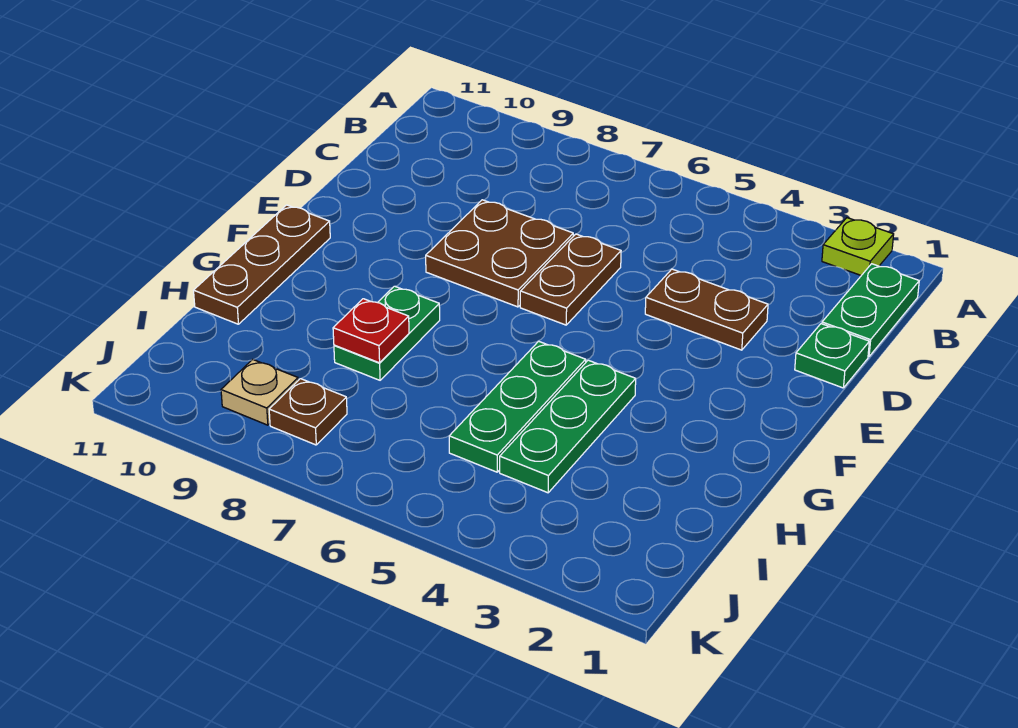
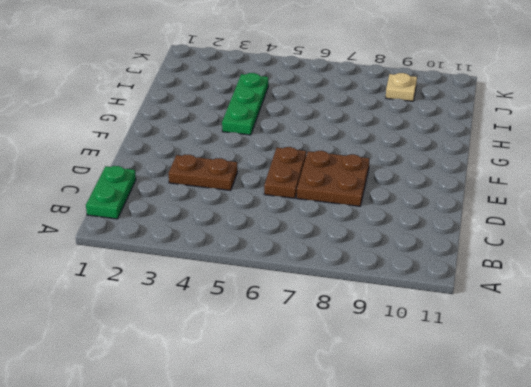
none -> lime 1x1 plate [822,218,894,275]
none -> green 1x1 plate [795,324,869,388]
none -> brown 1x3 plate [194,205,330,324]

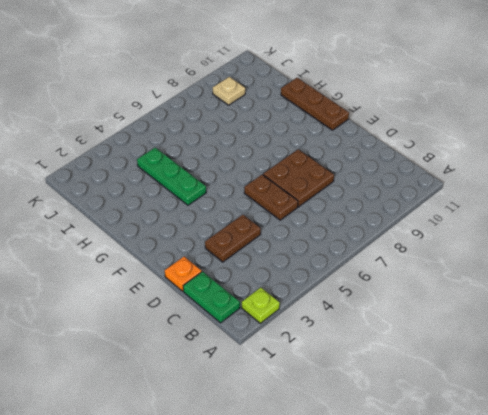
orange 1x1 plate [165,257,202,291] -> green 1x1 plate [795,324,869,388]
none -> green 1x3 plate [449,341,586,472]
none -> green 1x2 plate [334,286,440,380]
none -> brown 1x1 plate [269,379,347,445]

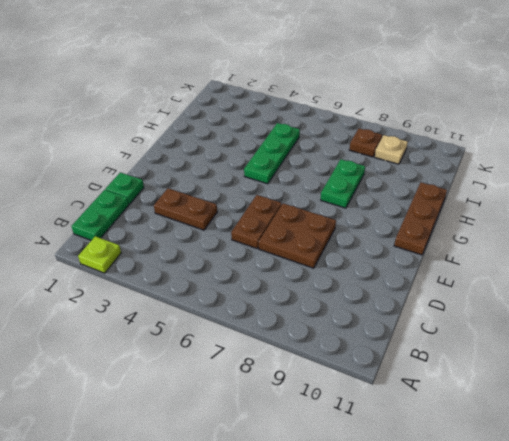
none -> green 1x3 plate [500,360,636,493]
none -> red 1x1 plate [333,299,409,363]

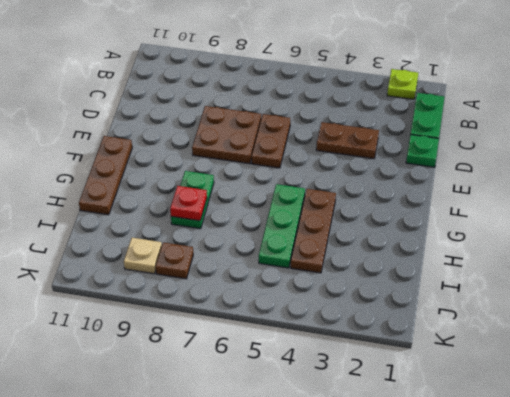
brown 1x3 plate [291,189,336,273] -> green 1x3 plate [500,360,636,493]

